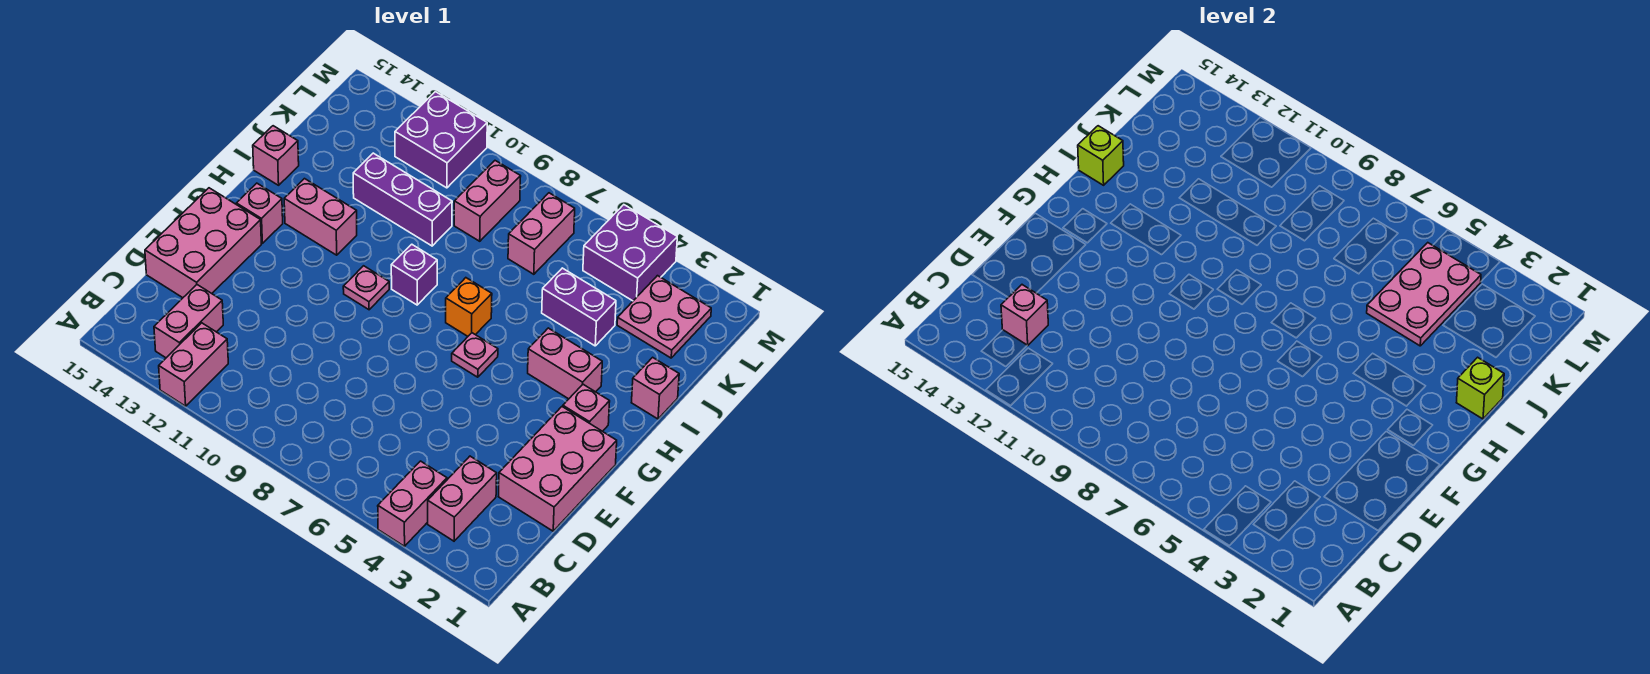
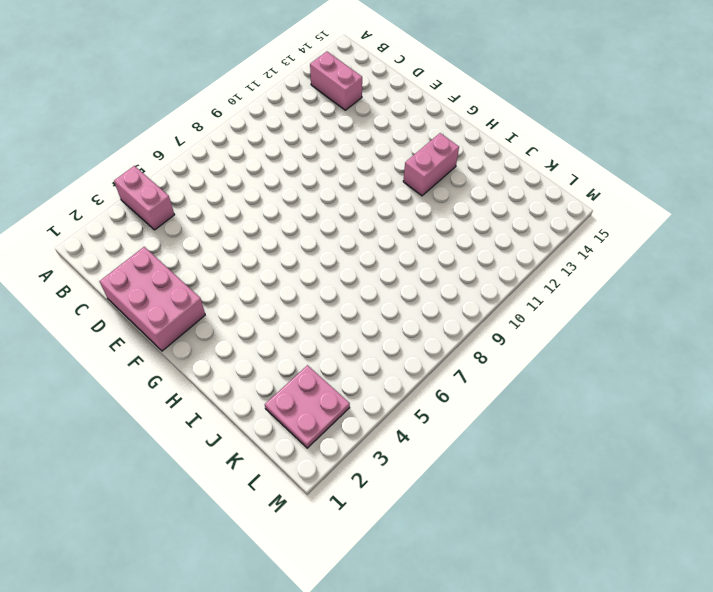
none -> pink 1x2 brick [159,323,228,406]
none -> pink 1x2 brick [428,456,497,541]
none -> pink 2x3 brick [145,188,261,298]

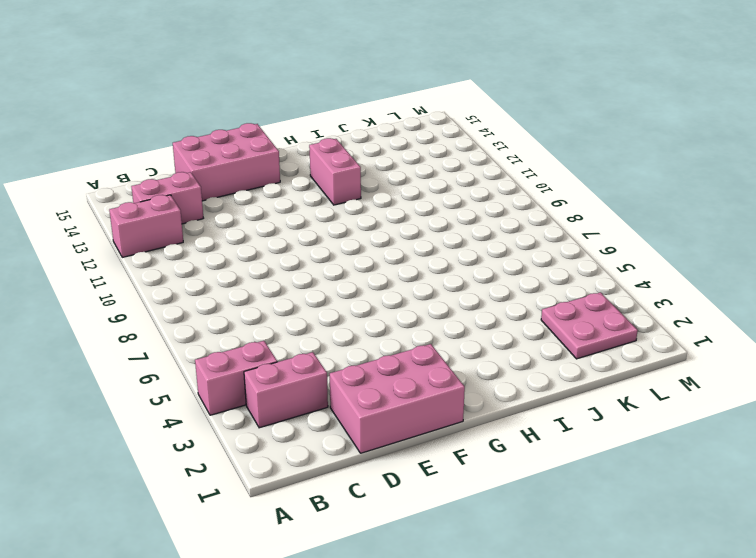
none -> pink 1x1 brick [563,384,610,431]
none -> pink 1x1 plate [452,333,498,377]
none -> pink 1x1 plate [343,266,389,310]

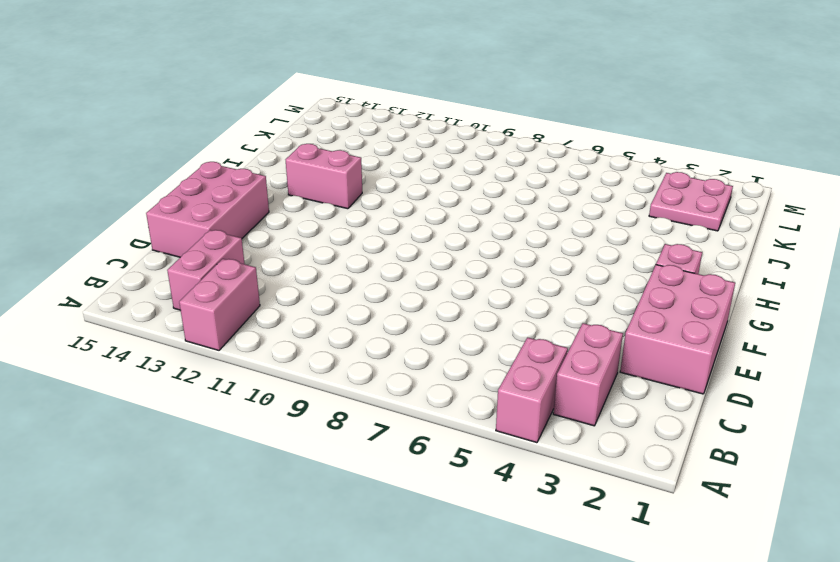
none -> pink 1x1 plate [452,333,498,377]
none -> pink 1x1 plate [343,266,389,310]
none -> pink 1x1 brick [236,183,283,243]

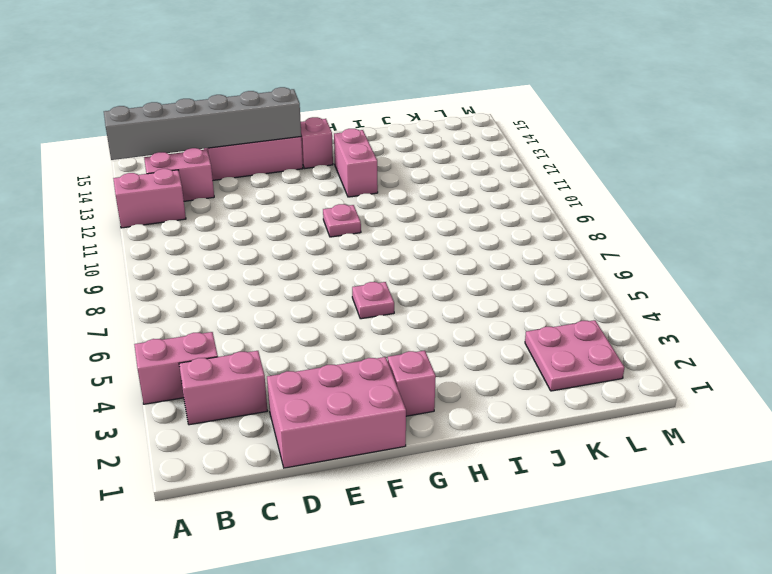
grey 1x6 brick [104,87,301,160] -> none
none -> pink 1x2 brick [528,328,602,399]
none -> orange 1x1 brick [446,278,492,336]
none -> purple 1x1 brick [391,244,437,305]

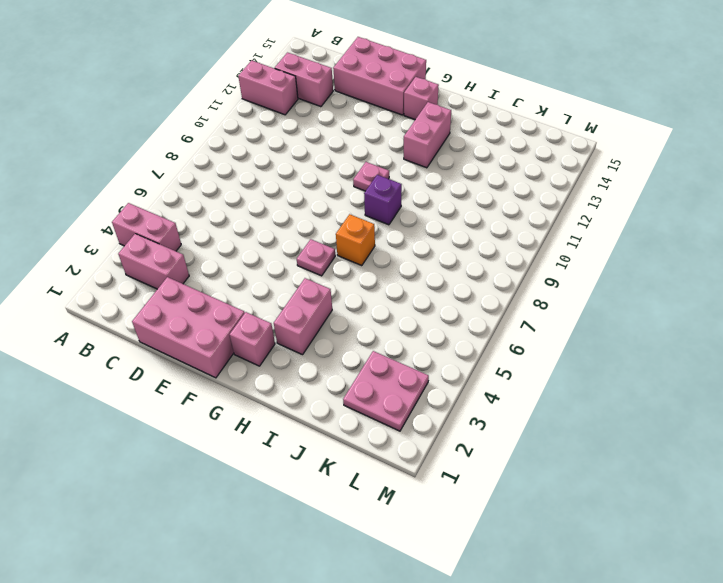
none -> pink 1x1 brick [631,357,679,419]
none -> pink 1x1 brick [253,126,299,185]
none -> purple 1x2 brick [542,268,616,346]

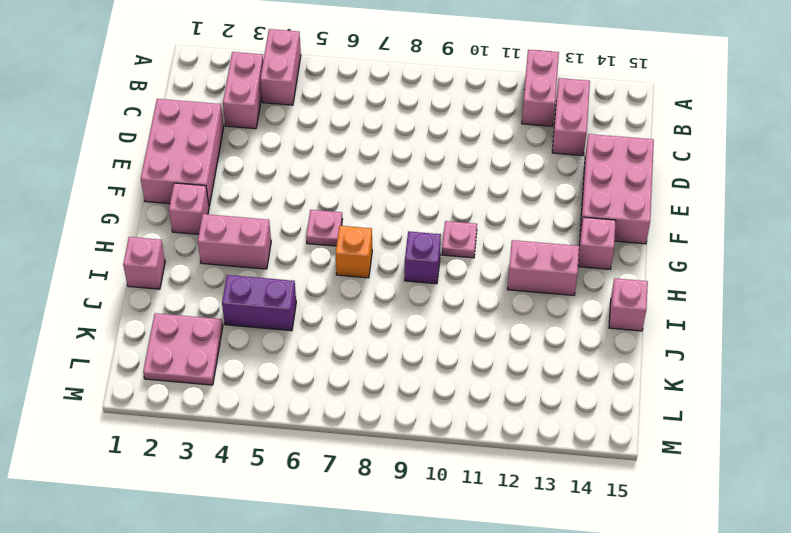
none -> purple 1x3 brick [353,153,452,246]
none -> pink 1x2 brick [508,193,575,274]
none -> pink 1x2 brick [454,161,521,241]

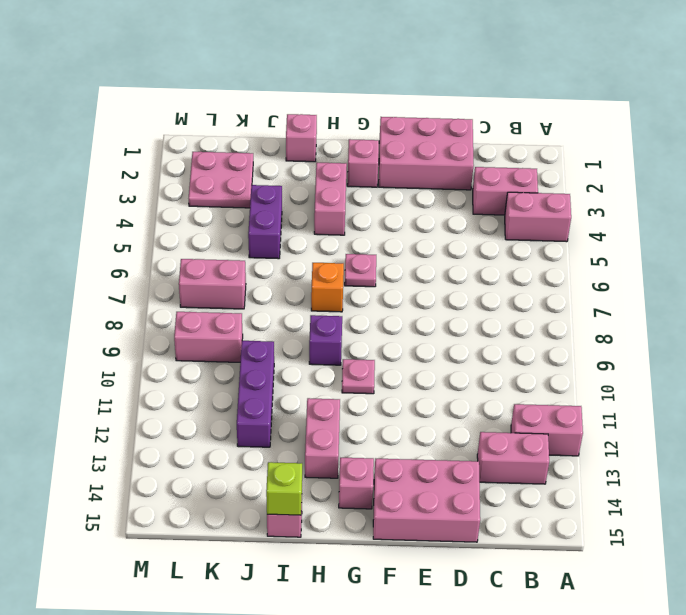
none -> purple 2x2 brick [583,205,677,301]
none -> purple 2x2 brick [395,92,487,188]
none -> pink 1x1 brick [1001,285,1048,345]

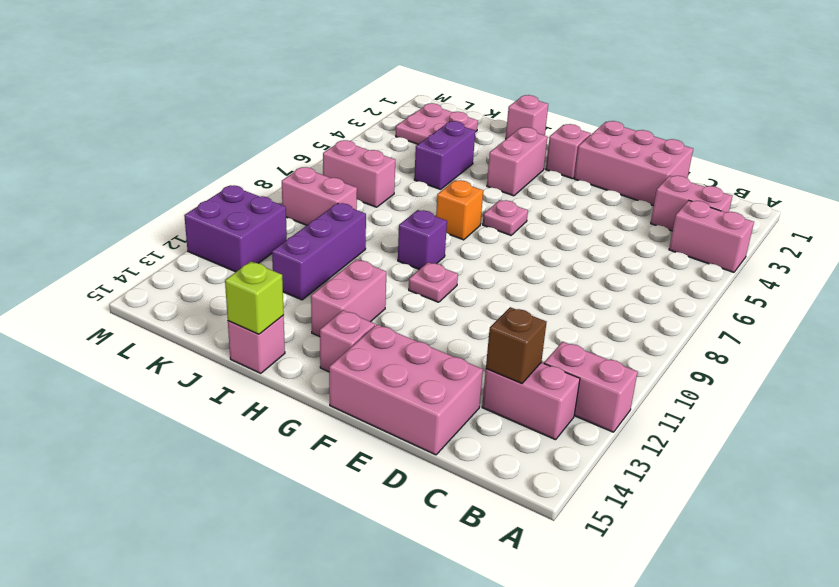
brown 1x1 brick [486,307,547,383] -> pink 1x1 brick [1001,285,1048,345]
none -> purple 2x2 brick [583,205,677,301]
none -> lime 1x1 brick [1456,357,1504,419]
none -> pink 2x3 plate [1367,243,1481,346]

